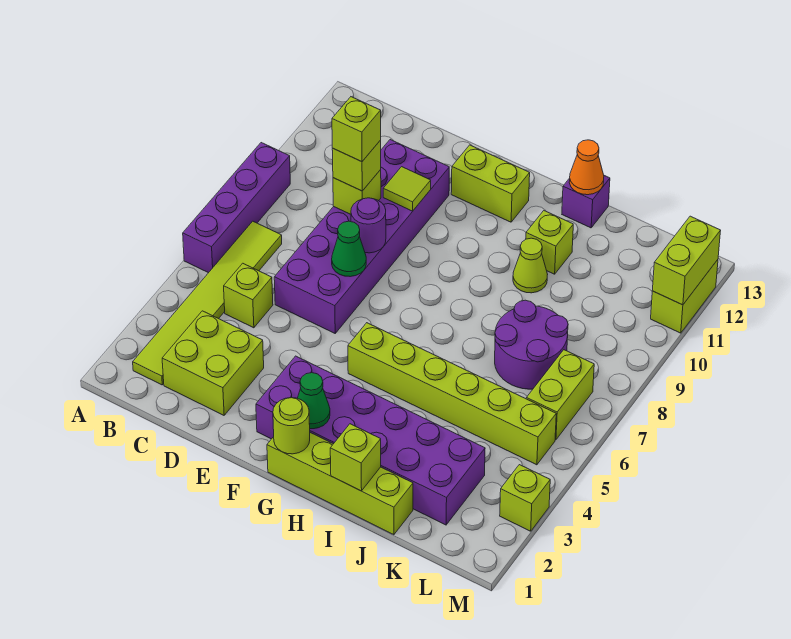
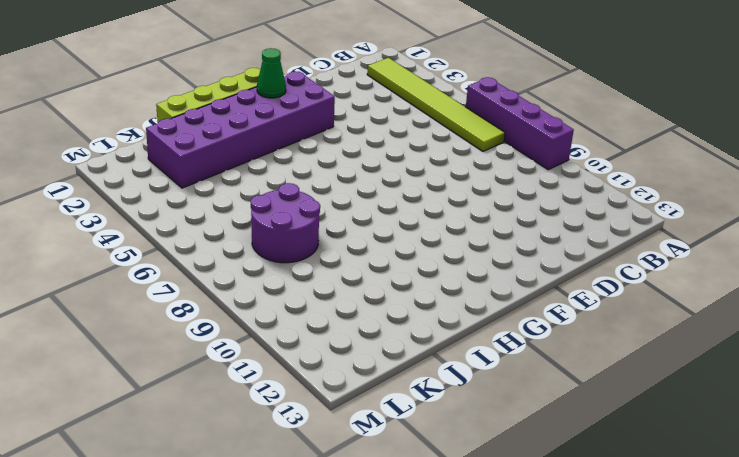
none -> lime 2x2 brick [162,311,264,415]
none -> lime 1x1 brick [224,263,273,328]
none -> purple 2x6 brick [274,140,449,333]

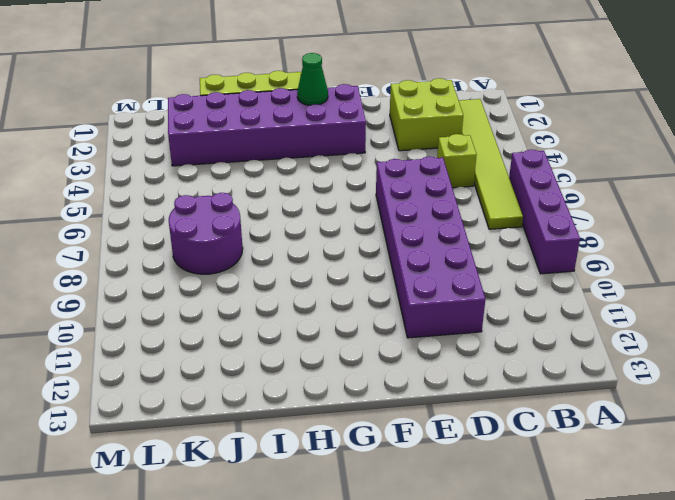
none -> lime 1x2 brick [451,145,530,222]
none -> lime 1x6 brick [348,323,556,465]
none -> lime 1x1 cone [513,238,548,293]

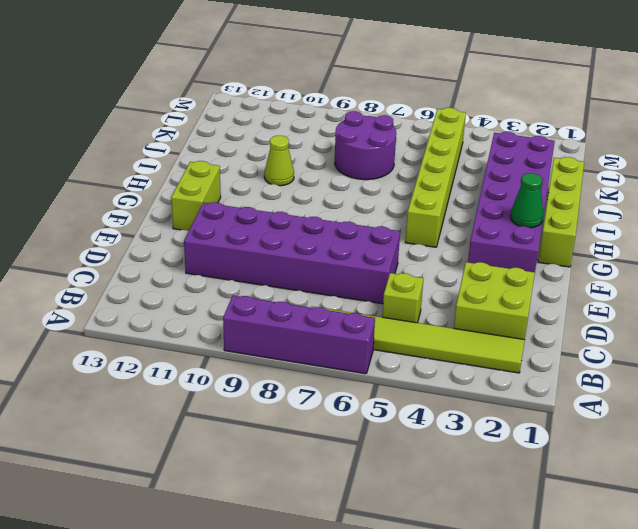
none -> lime 1x1 brick [526,211,573,274]
none -> purple 1x1 brick [562,176,610,228]
none -> lime 1x2 brick [526,350,594,440]

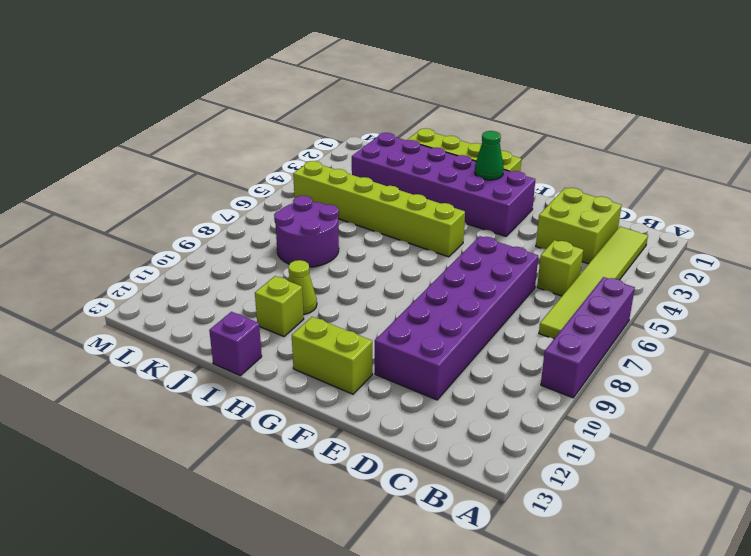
none -> lime 1x2 brick [526,350,594,440]
none -> lime 1x1 brick [500,465,550,531]
none -> lime 1x2 brick [651,260,718,333]

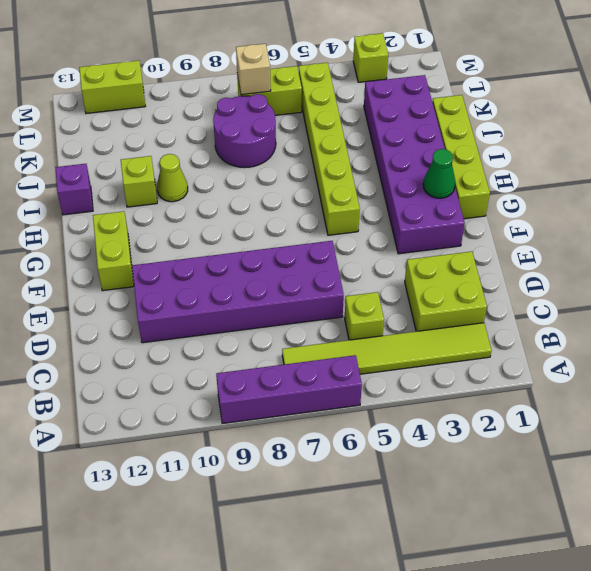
tan 1x1 brick [236,44,271,95] -> none
none -> lime 1x1 brick [333,170,381,214]
none -> green 1x1 cone [332,221,366,277]
none -> purple 1x1 round brick [351,198,386,253]

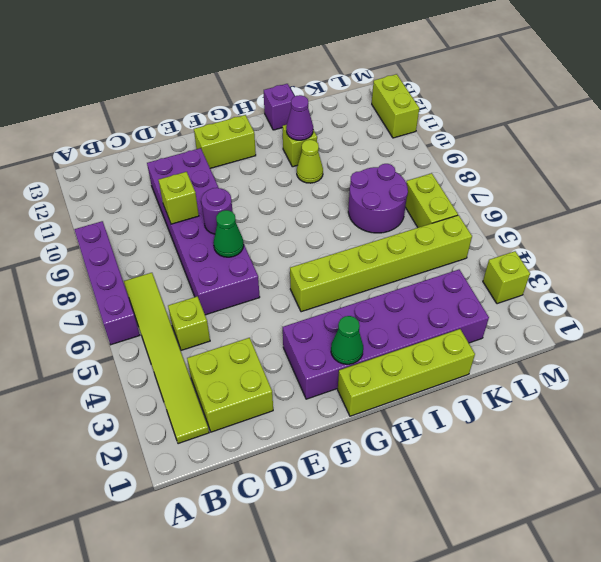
purple 1x1 cone [286,95,313,140] -> none
none -> lime 1x1 tile [383,167,431,211]
none -> lime 1x1 round brick [273,398,310,454]
none -> lime 1x1 brick [330,424,381,491]

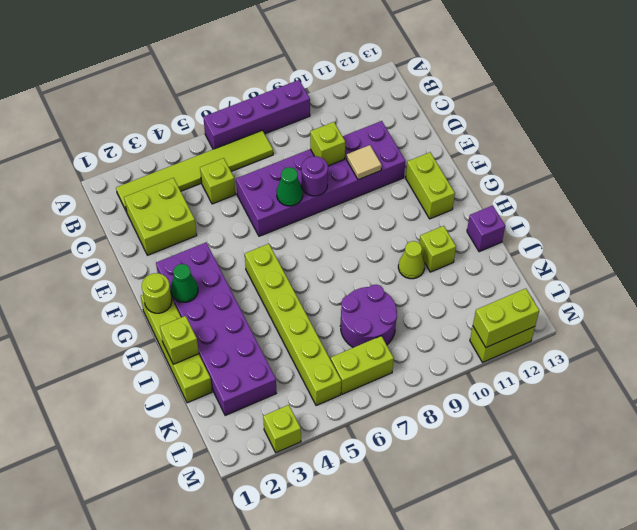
tan 1x1 tile [347,145,382,180] -> lime 1x1 tile [383,167,431,211]
none -> orange 1x1 cone [569,140,604,195]
none -> lime 1x1 brick [332,140,381,191]
none -> lime 1x1 brick [332,97,381,162]

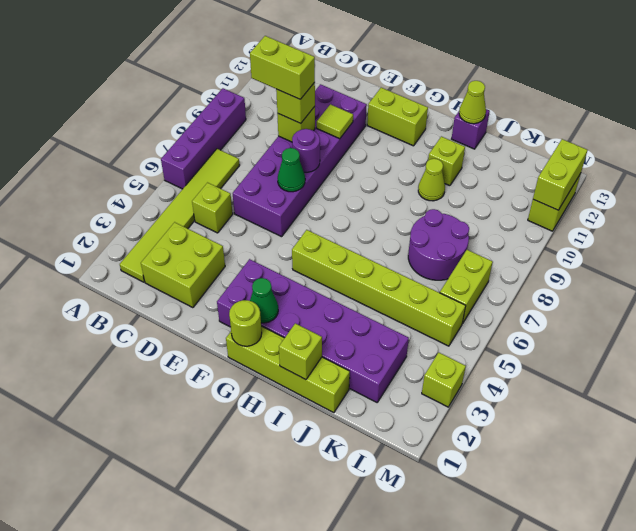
lime 1x2 brick [250,36,315,99] -> lime 1x1 brick [332,97,381,162]
lime 1x1 cone [459,81,486,124] -> orange 1x1 cone [569,140,604,195]

